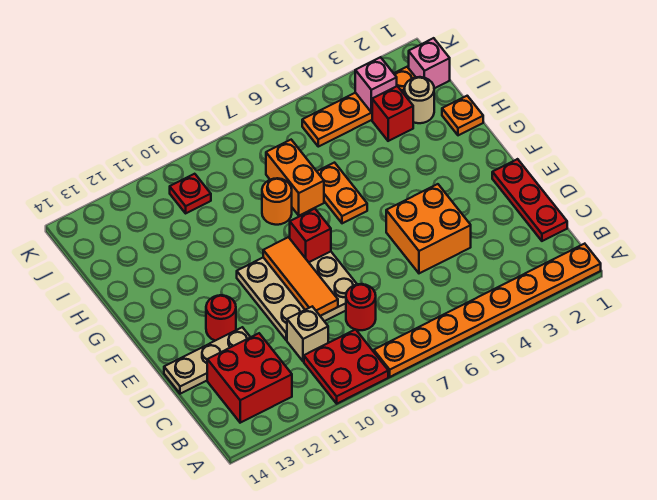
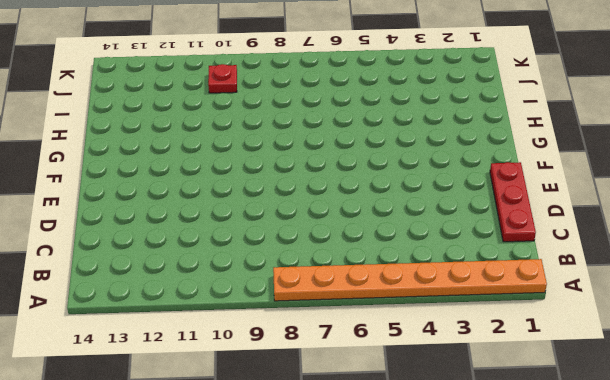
none -> red 2x2 plate [304,329,388,404]
none -> red 2x2 brick [207,333,292,423]
none -> red 1x1 round brick [346,284,376,330]

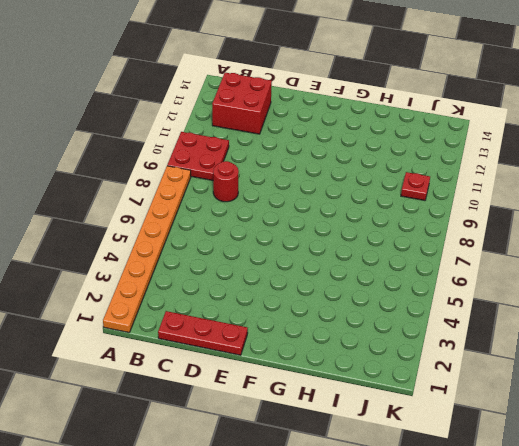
none -> tan 1x1 brick [287,307,328,361]
none -> orange 2x2 brick [386,184,471,273]
none -> tan 3x3 plate [237,252,357,340]

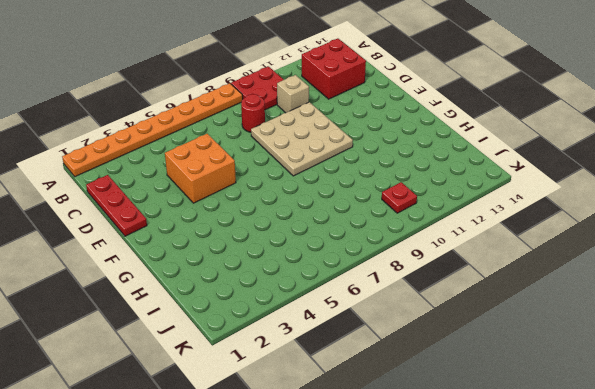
none -> tan 1x3 plate [164,327,250,394]
none -> red 1x1 round brick [206,295,236,341]
none -> orange 1x2 plate [317,163,367,223]

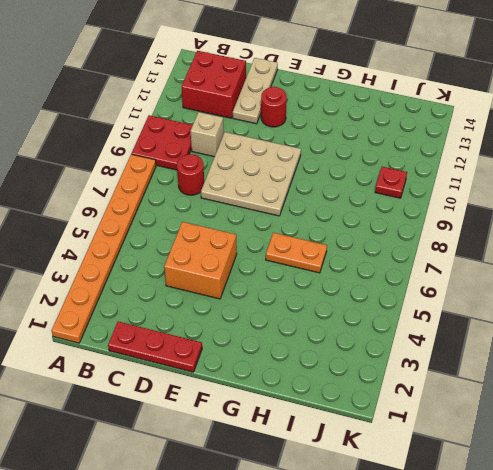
none -> orange 1x1 plate [442,96,483,135]
none -> orange 1x2 brick [266,140,324,216]
none -> orange 1x1 round brick [262,178,292,225]

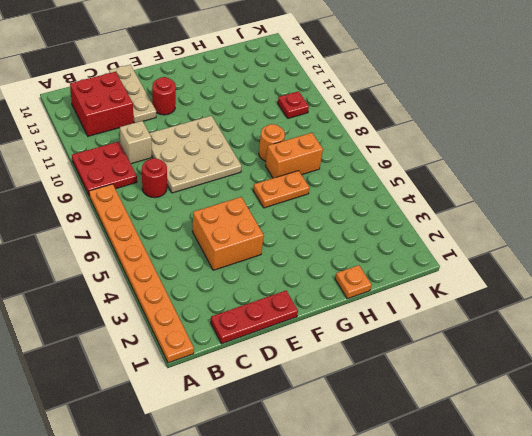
none -> tan 1x1 round brick [404,77,434,123]
none -> red 1x1 brick [372,86,413,141]
none -> pink 1x1 brick [409,38,450,88]

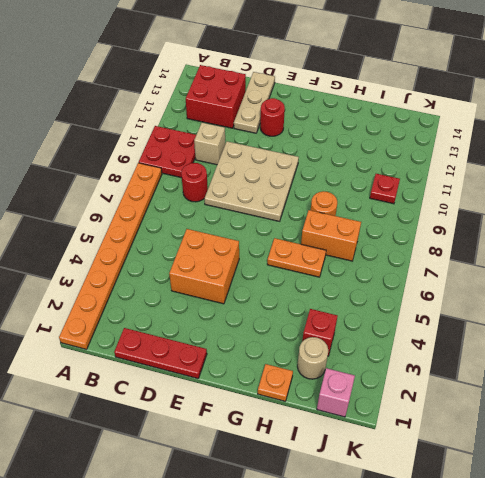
none -> orange 1x4 plate [302,67,415,147]
none -> orange 1x3 tile [263,237,338,316]
none -> red 1x1 brick [290,209,331,262]

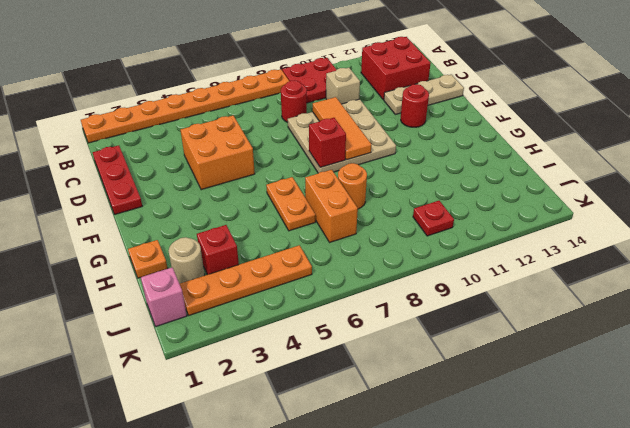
none -> pink 1x1 brick [355,57,397,113]

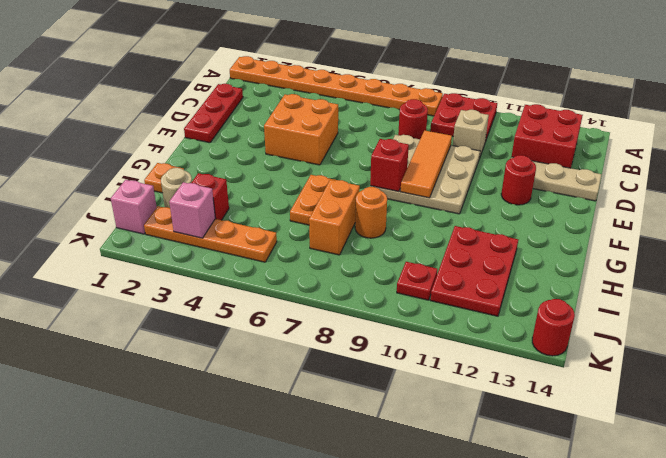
red 2x3 plate [430,226,518,316] -> none
red 1x1 round brick [532,299,575,356] -> none

